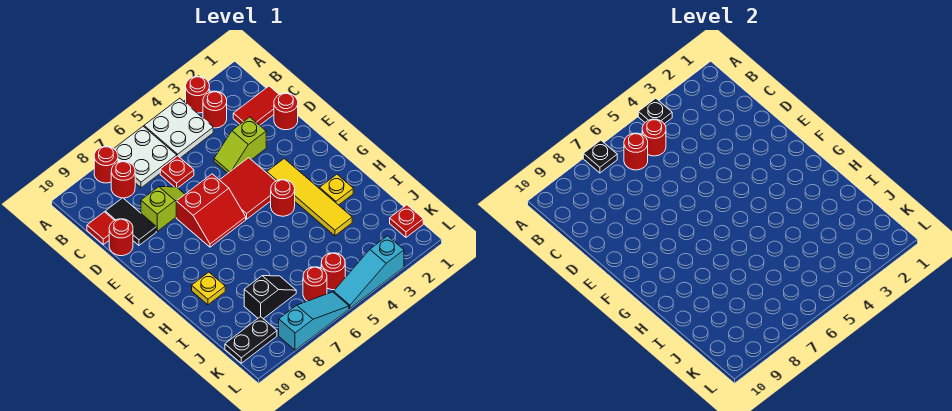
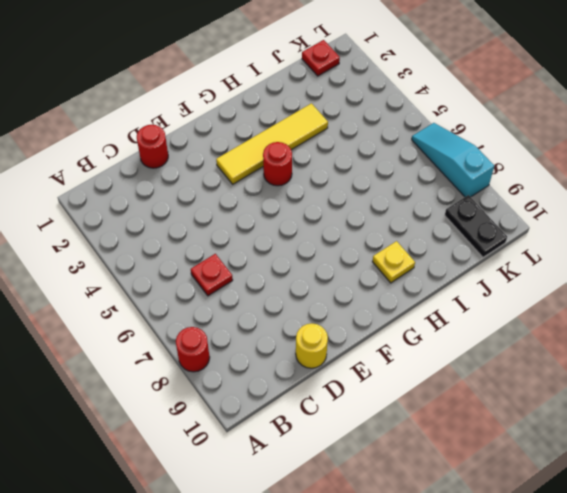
yellow 1x1 round brick [296,323,328,368] -> red 1x1 round brick [109,219,133,256]
none -> red 1x1 round brick [186,76,209,113]
none -> white 2x2 plate [144,98,213,158]
none -> white 2x2 plate [114,126,177,188]
none -> red 1x1 round brick [203,91,227,128]

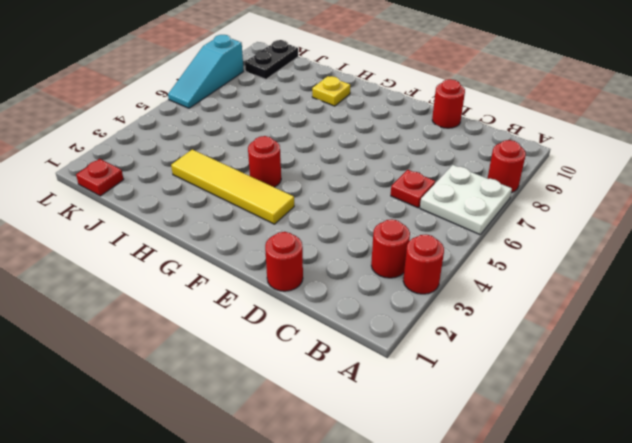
none -> white 2x2 plate [144,98,213,158]
none -> red 1x1 round brick [111,161,135,198]
none -> red 1x2 tile [233,86,279,125]
none -> black 1x2 tile [105,198,156,245]

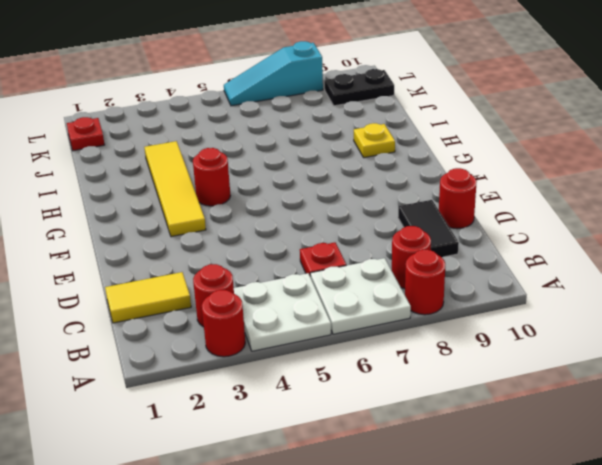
yellow 1x2 tile [105,272,191,323] -> red 1x2 tile [233,86,279,125]
none -> red 1x1 tile [87,212,114,245]
none -> red 1x1 round brick [274,93,298,130]
none -> lime 1x2 slope [214,117,266,173]
none -> lime 1x2 slope [141,187,185,231]

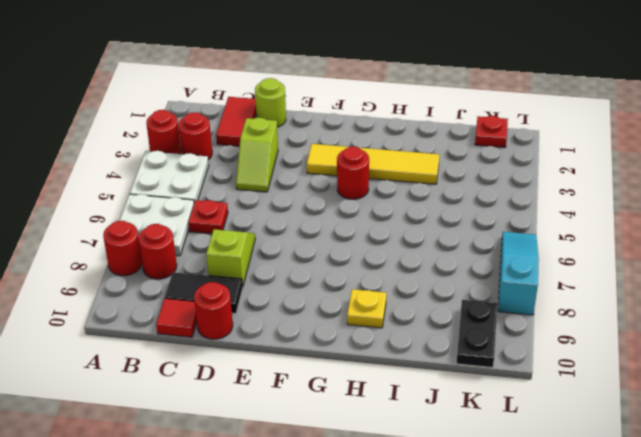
lime 1x1 round brick [255,78,286,127] -> red 1x1 round brick [274,93,298,130]
none -> red 2x2 tile [220,158,276,219]
none -> red 2x2 slope [176,174,246,247]
none -> yellow 1x1 plate [320,174,353,205]
none -> black 1x2 slope [244,276,296,319]

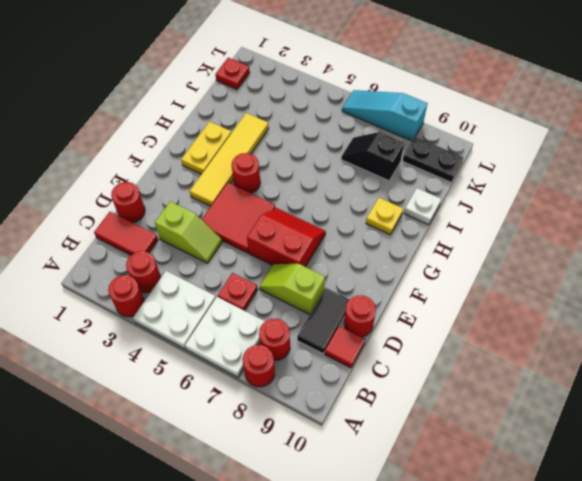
yellow 1x2 plate [181,122,232,174] -> yellow 1x1 plate [320,174,353,205]
white 1x1 plate [404,188,441,225] -> none
none -> red 1x1 round brick [321,253,345,290]
none -> red 1x1 round brick [303,267,327,301]
none -> cyan 1x3 slope [334,236,404,308]
none -> black 1x1 plate [638,98,672,124]

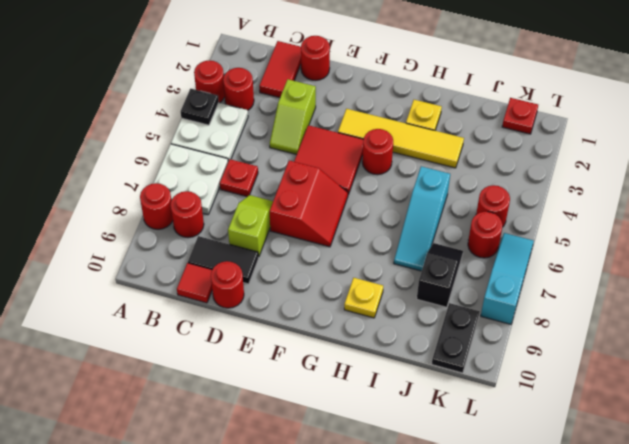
cyan 1x3 slope [394,166,450,271] -> cyan 1x3 slope moved to [334,236,404,308]
none -> black 1x1 plate [583,140,617,173]
none -> red 1x1 round brick [642,119,666,156]
none -> red 1x1 round brick [624,133,648,170]

